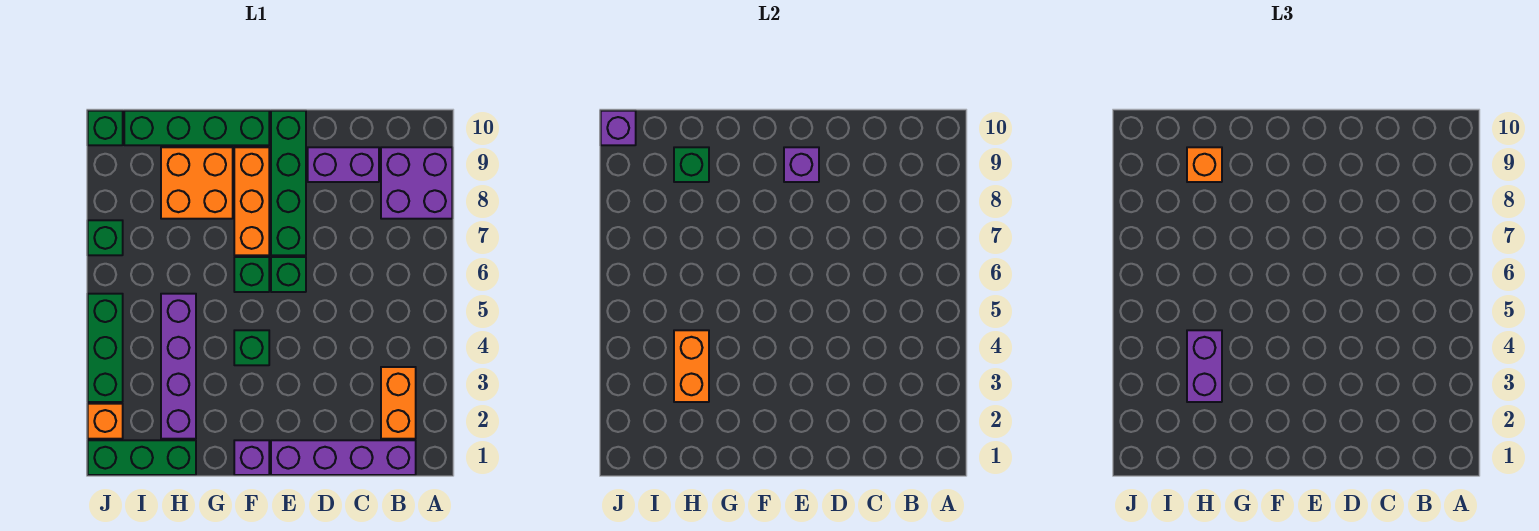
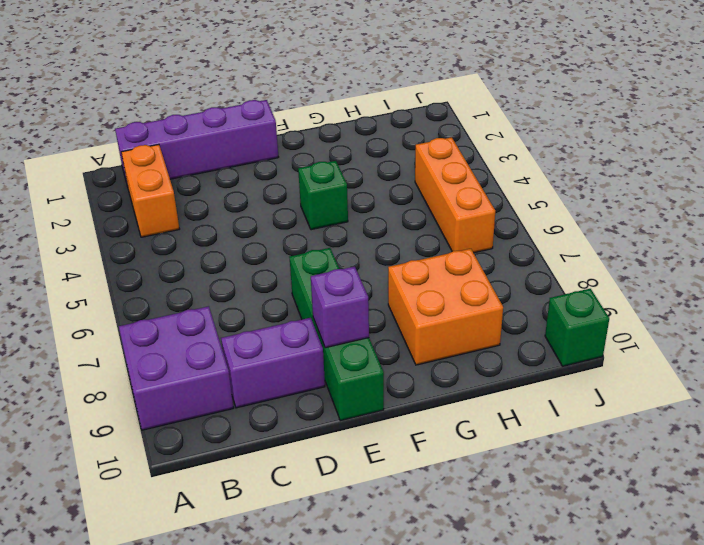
orange 1x3 brick [415,137,495,253] -> orange 1x3 brick moved to [234,147,269,255]
none -> green 1x1 brick [271,257,306,292]
none -> purple 1x1 brick [234,440,269,475]
none -> green 1x1 brick [234,257,269,292]

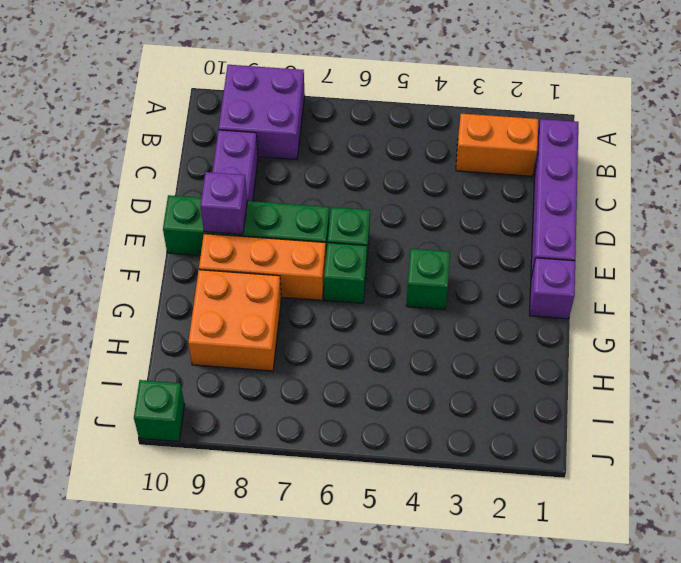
none -> green 1x4 brick [124,111,269,145]
none -> green 1x3 brick [88,440,196,475]
none -> purple 1x4 brick [161,294,196,439]

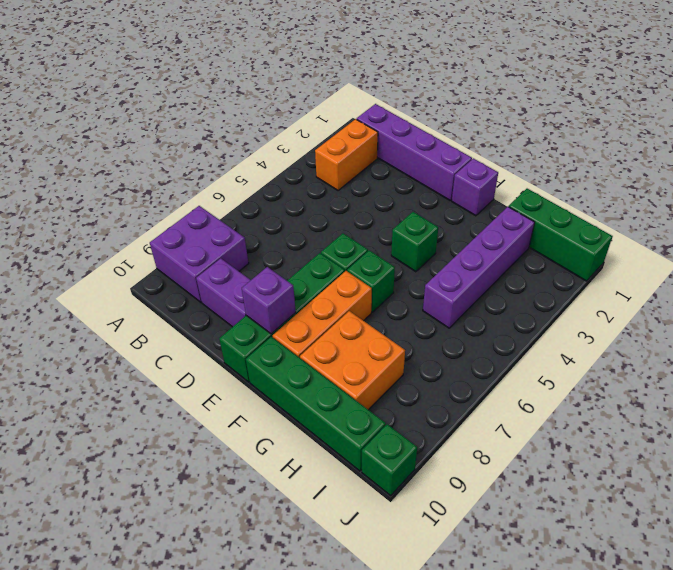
none -> orange 1x1 brick [88,404,123,439]
none -> green 1x3 brick [88,294,123,402]
none -> green 1x1 brick [88,220,123,255]

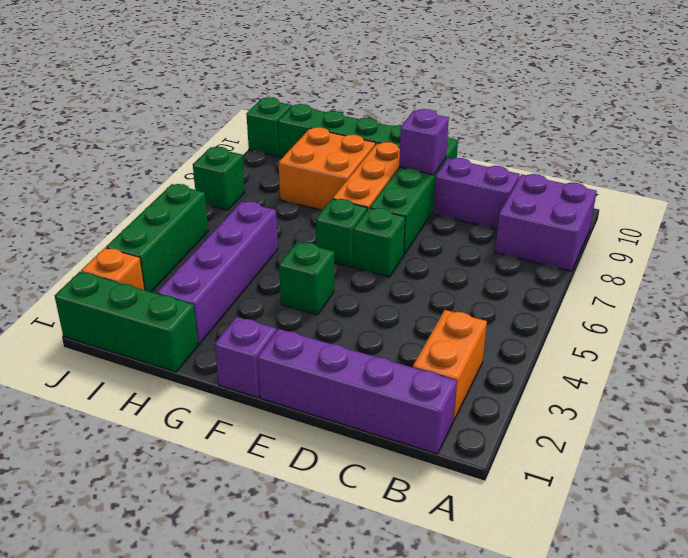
none -> orange 1x2 brick [674,330,709,402]
none -> green 1x1 brick [674,147,709,182]
none -> purple 1x1 brick [601,111,636,145]

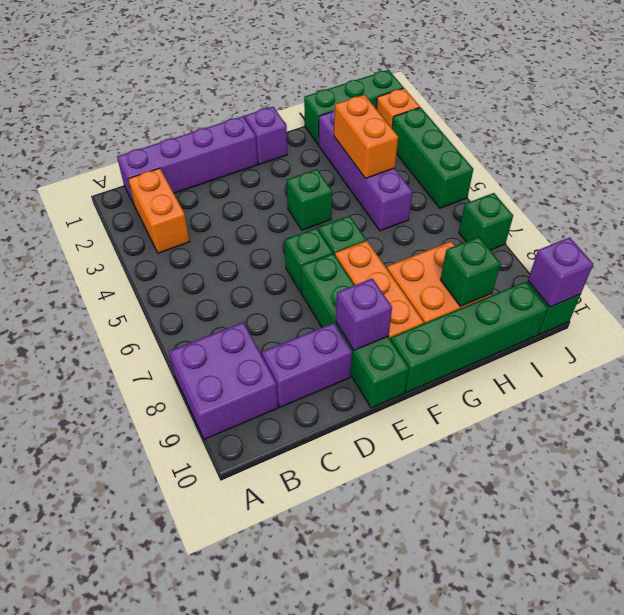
none -> purple 1x2 brick [1187,330,1222,402]
none -> orange 1x1 brick [1187,147,1222,182]

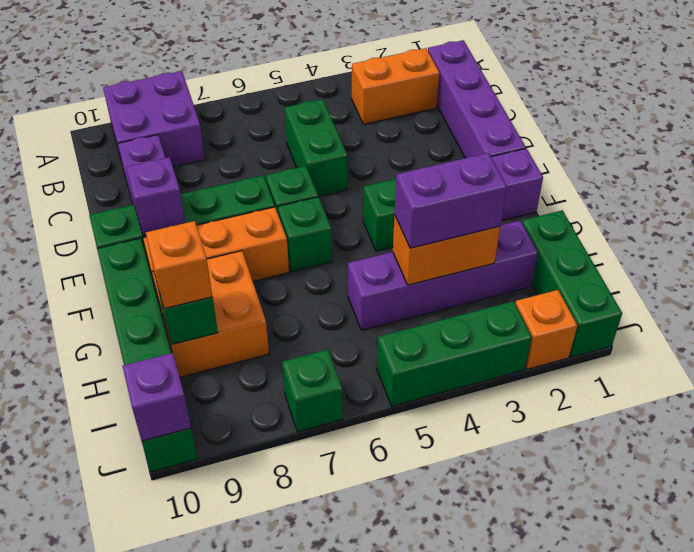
green 1x2 brick [285,99,347,197] -> none

